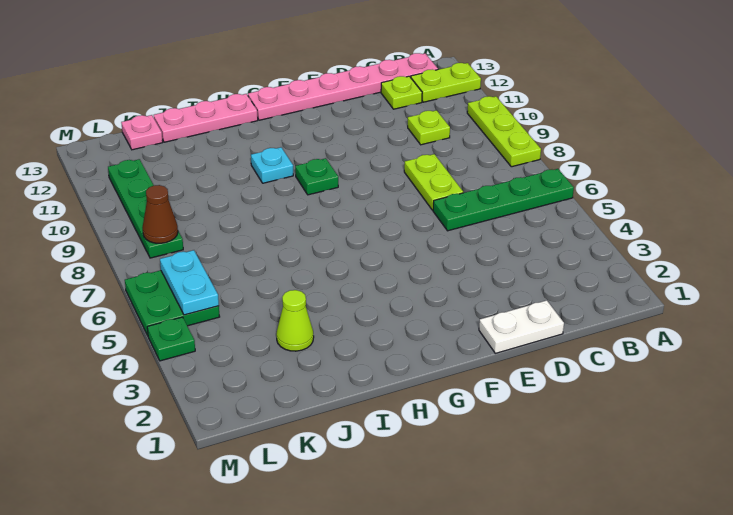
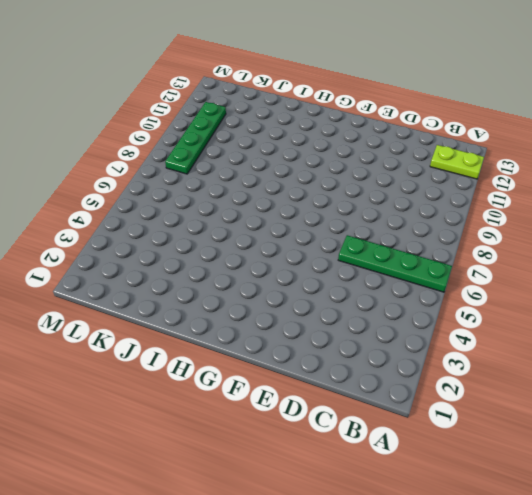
none -> lime 1x3 plate [467,96,541,167]
none -> pink 1x6 plate [248,53,438,120]
none -> lime 1x1 plate [408,110,450,145]

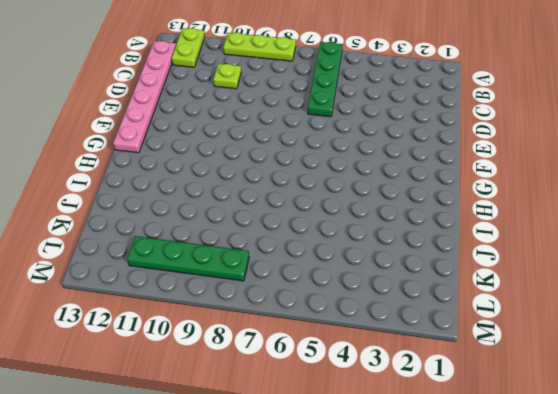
none -> lime 1x1 plate [381,76,422,109]
none -> white 1x2 plate [479,300,564,353]
none -> lime 1x2 plate [404,154,463,210]

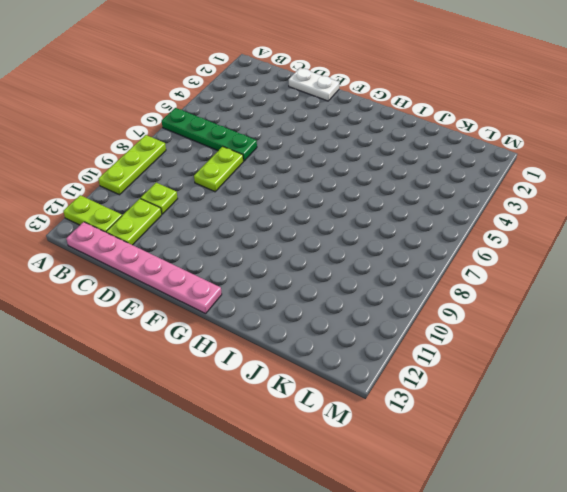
lime 1x2 plate [106,199,162,245] -> lime 1x1 plate [381,76,422,109]
none -> green 1x1 plate [295,158,338,195]
none -> cyan 1x1 plate [251,147,293,183]
none -> pink 1x3 plate [154,94,258,142]

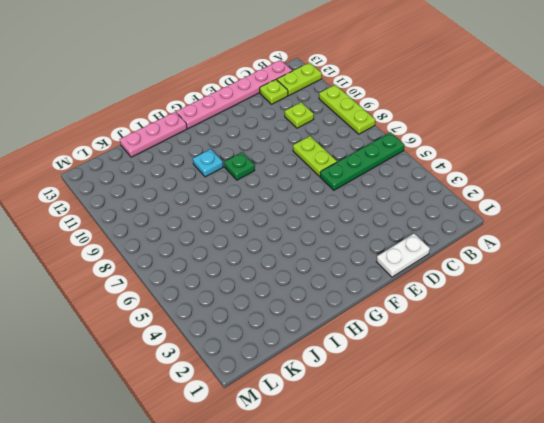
none -> lime 1x1 cone [276,290,314,351]
none -> pink 1x1 plate [121,115,163,150]
none -> green 2x2 plate [125,270,220,335]

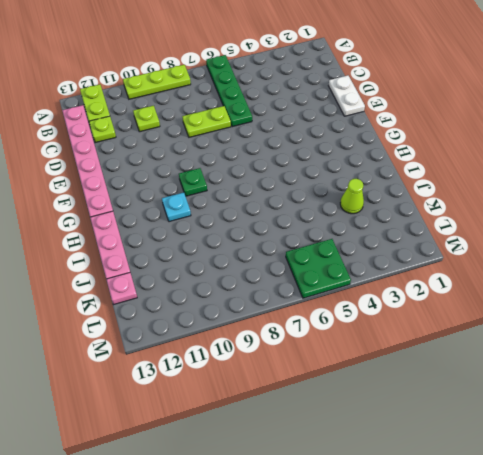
none -> green 1x4 plate [108,159,183,258]
none -> green 1x1 plate [147,317,195,361]
none -> cyan 1x2 plate [160,250,219,315]

